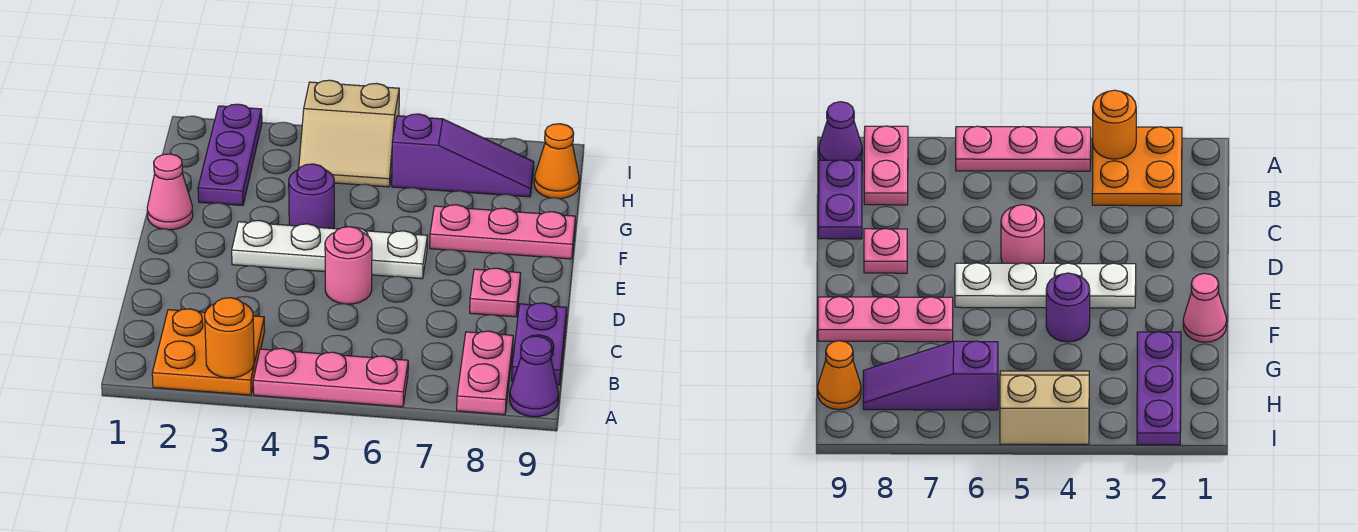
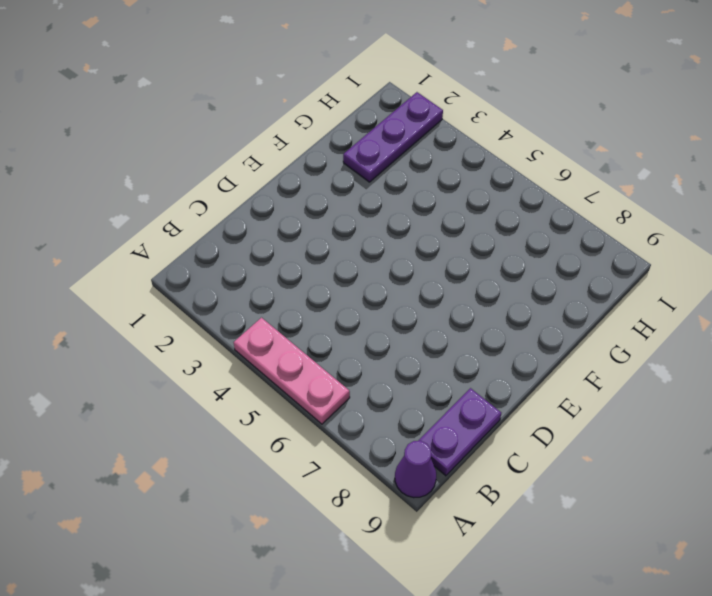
none -> orange 2x2 plate [152,309,265,395]
none -> pink 1x2 plate [457,331,513,415]
none -> pink 1x1 round brick [325,227,372,304]

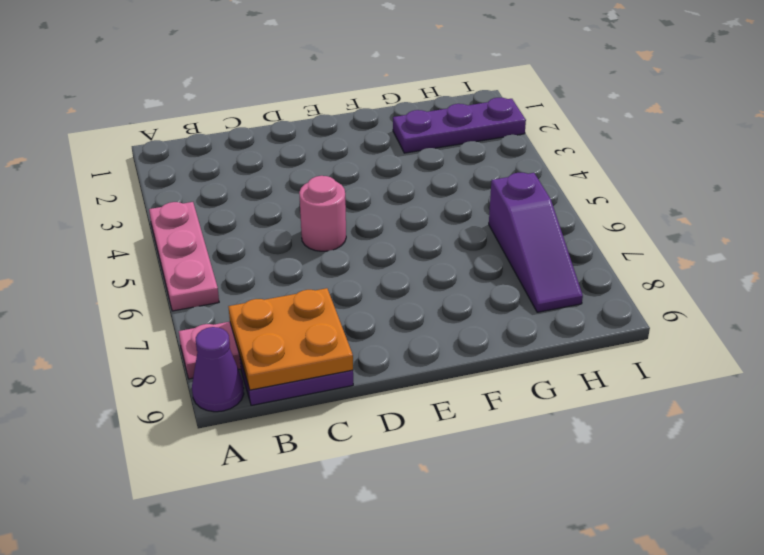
orange 2x2 plate [228,288,353,390] -> orange 2x2 plate moved to [152,309,265,395]
none -> pink 1x1 plate [470,268,521,317]
none -> white 1x4 plate [232,220,427,279]
none -> pink 1x1 cone [147,154,193,230]

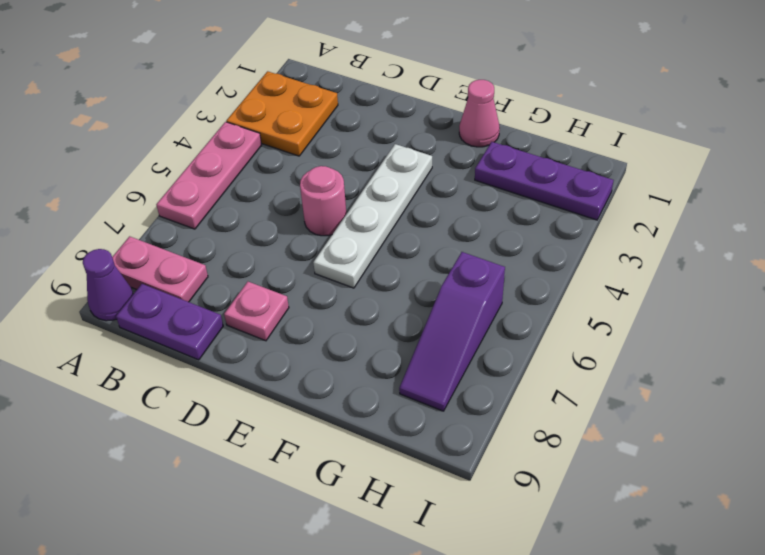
none -> purple 1x1 round brick [289,164,334,229]
none -> pink 1x3 plate [430,205,575,259]
none -> tan 2x2 slope [299,80,399,187]

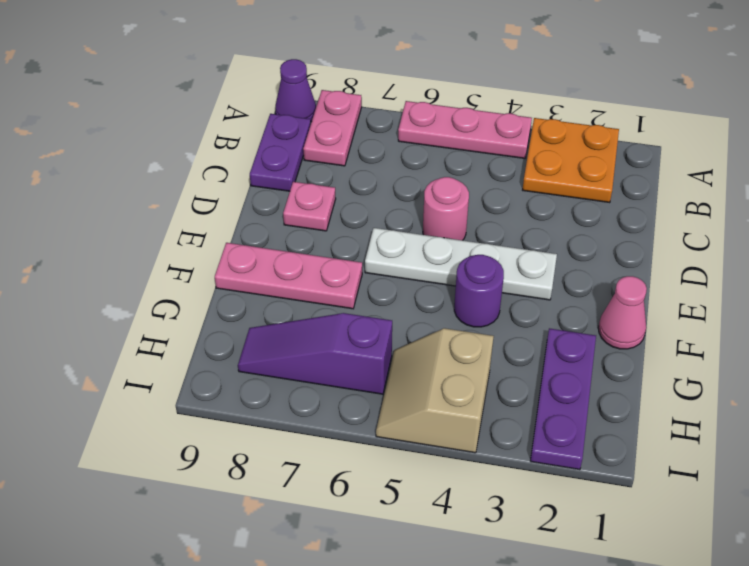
tan 2x2 slope [376,328,494,453] -> tan 2x2 slope turned to [299,80,399,187]
none -> orange 1x1 cone [534,124,579,199]
none -> orange 1x1 round brick [205,298,254,378]

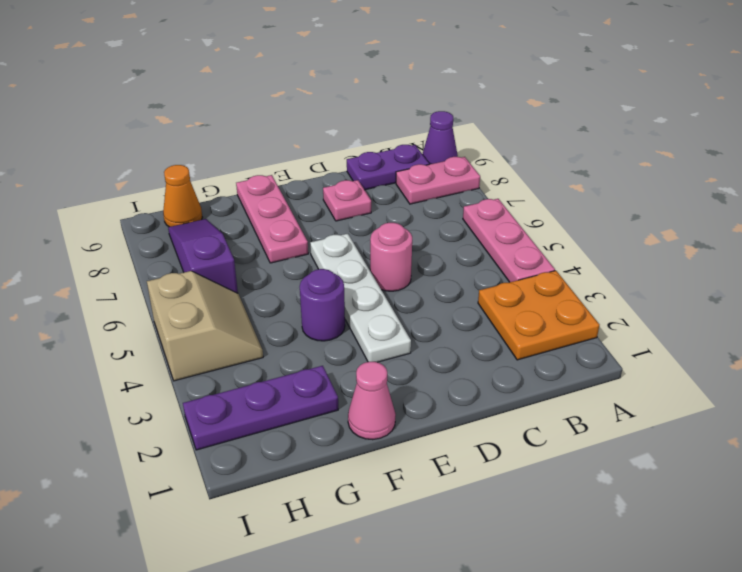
none -> orange 1x1 round brick [205,298,254,378]

